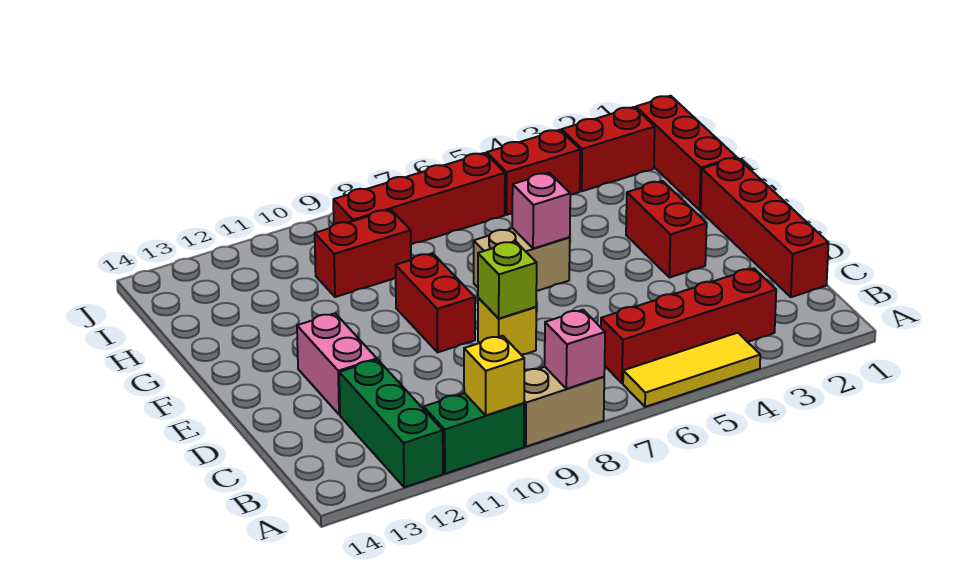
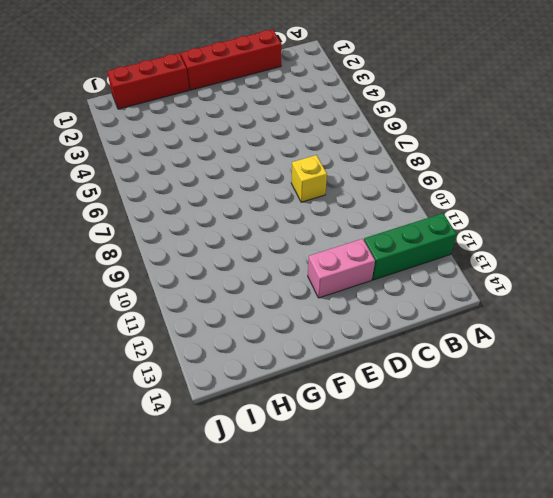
none -> yellow 1x3 tile [623,333,760,407]
none -> tan 1x2 brick [524,367,604,447]
none -> green 1x2 brick [424,393,524,474]

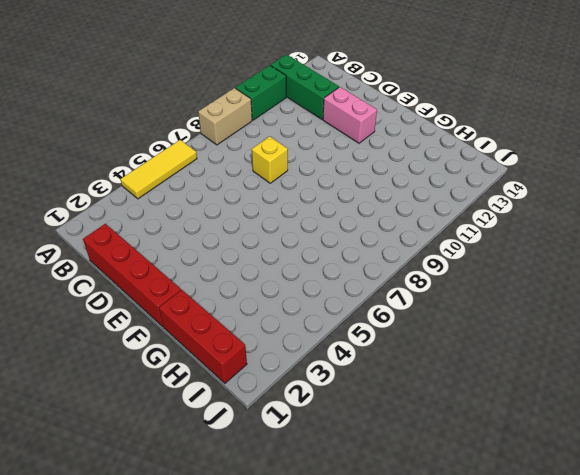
none -> red 1x4 brick [601,268,776,383]
none -> red 1x2 brick [626,181,707,277]
none -> red 1x2 brick [396,253,475,352]

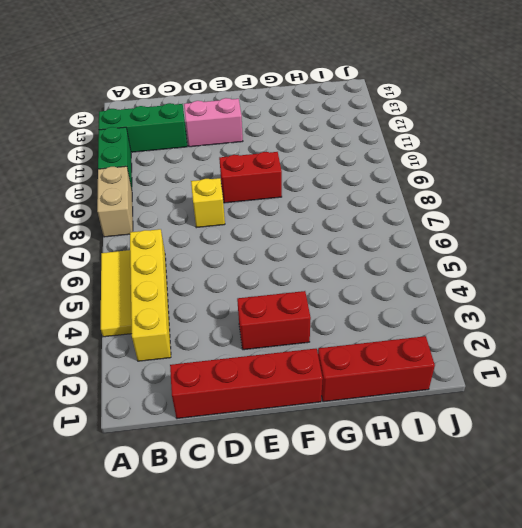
yellow 1x4 brick [130,229,171,361] -> red 1x4 brick [601,268,776,383]
none -> tan 1x2 brick [474,228,570,291]
none -> red 1x2 brick [315,210,411,297]
none -> red 1x2 brick [562,107,655,191]

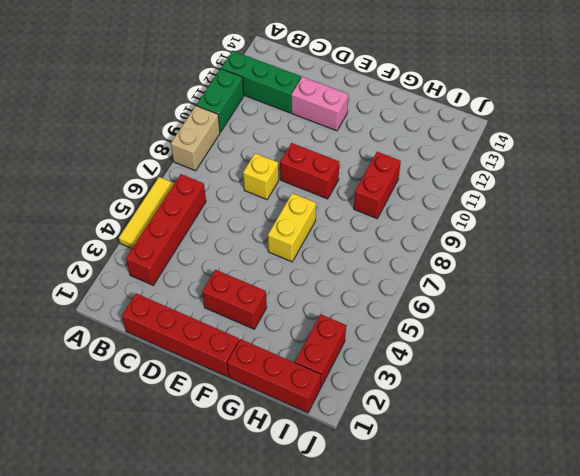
yellow 1x2 brick [268,193,316,262] -> tan 1x2 brick [474,228,570,291]
none -> red 1x2 brick [487,130,580,215]
none -> red 1x4 brick [333,153,505,244]
none -> pink 1x1 brick [545,310,605,389]

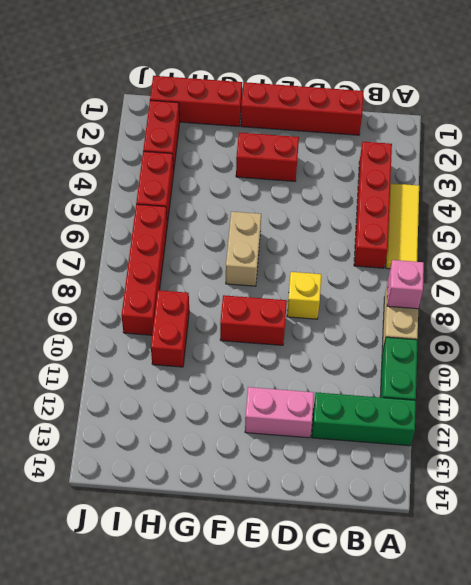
none -> yellow 1x1 brick [464,336,524,415]
none -> lime 1x1 brick [478,241,537,319]
none -> pink 1x1 brick [512,173,570,249]

